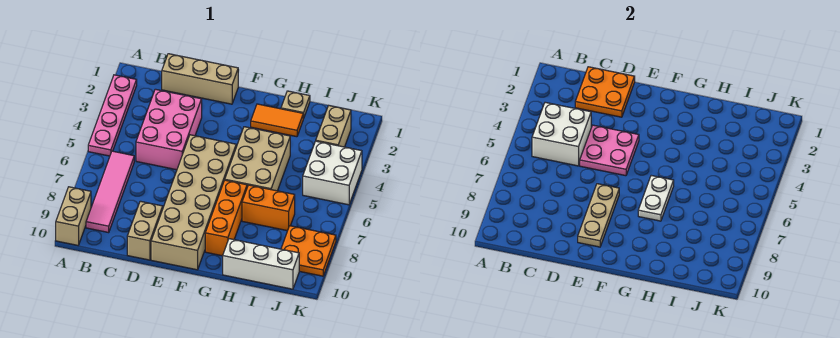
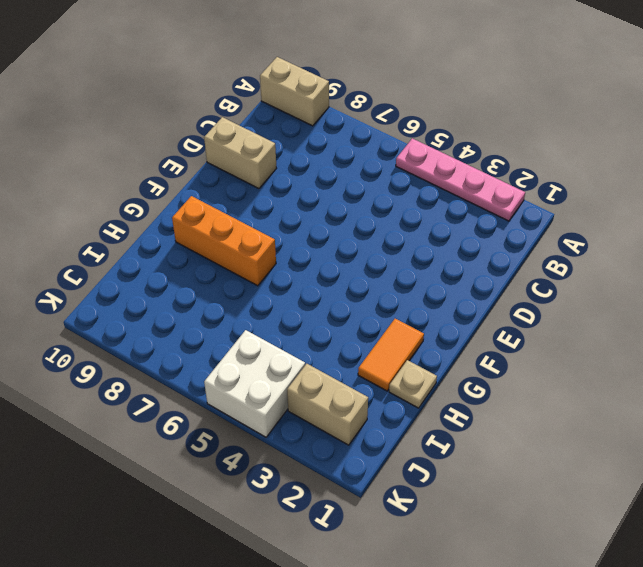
none -> pink 1x4 tile [86,151,134,233]
none -> tan 1x3 brick [162,54,238,104]
none -> pink 2x3 brick [136,89,202,170]

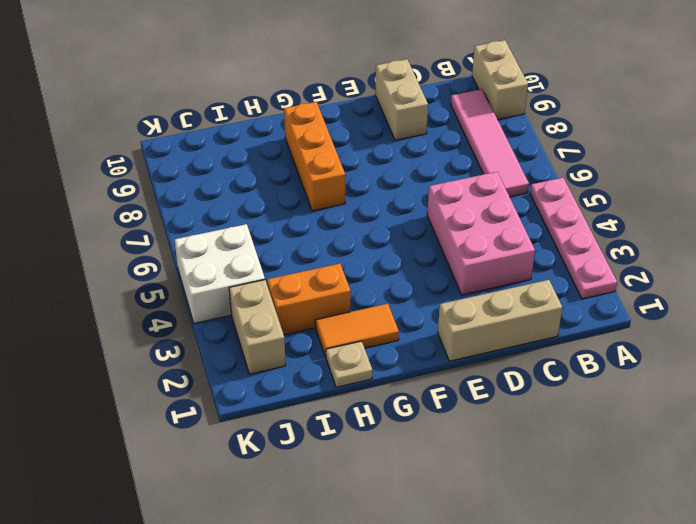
orange 1x2 brick [267,264,351,335] -> orange 1x2 brick moved to [242,185,295,231]
none -> tan 2x6 brick [151,135,236,270]
none -> tan 2x3 brick [225,127,290,191]
none -> white 1x3 brick [223,239,299,289]

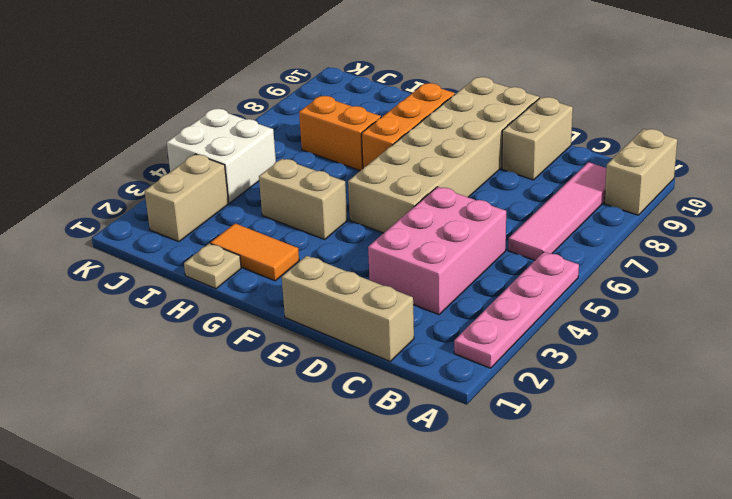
tan 1x2 brick [259,159,347,239] -> tan 2x3 brick [225,127,290,191]
none -> white 1x3 brick [223,239,299,289]
none -> orange 2x2 plate [281,226,336,276]
none -> white 2x2 brick [532,102,591,166]

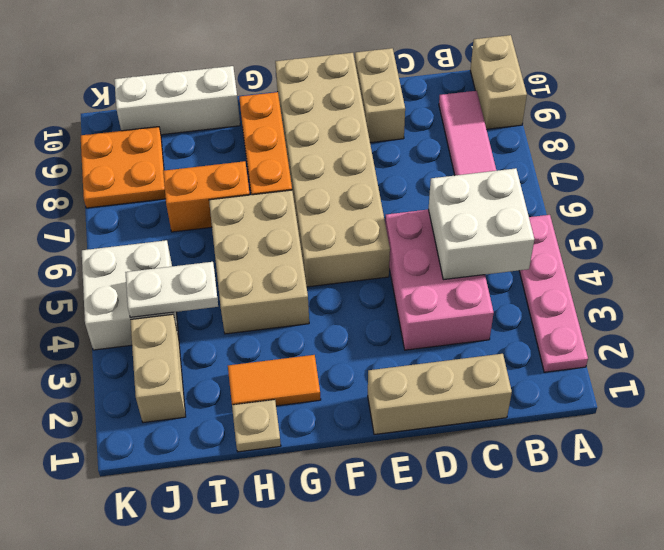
white 1x2 plate [125,262,218,317] -> white 1x2 plate turned to [638,175,674,221]
none -> orange 2x2 plate [575,67,635,117]
none -> pink 2x2 plate [580,125,639,176]
none -> tan 1x3 plate [578,184,619,247]

